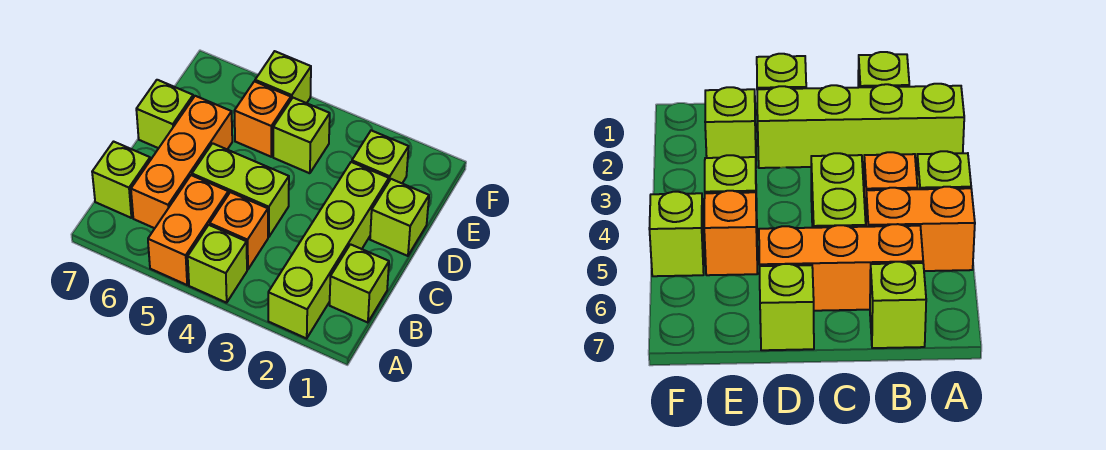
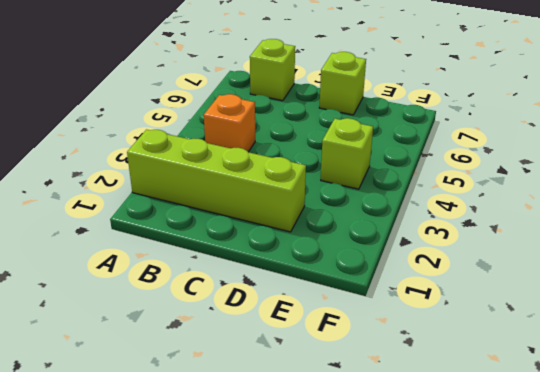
none -> lime 1x1 brick [188,225,247,303]
none -> orange 1x2 brick [148,175,228,285]
none -> lime 1x1 brick [330,244,389,323]

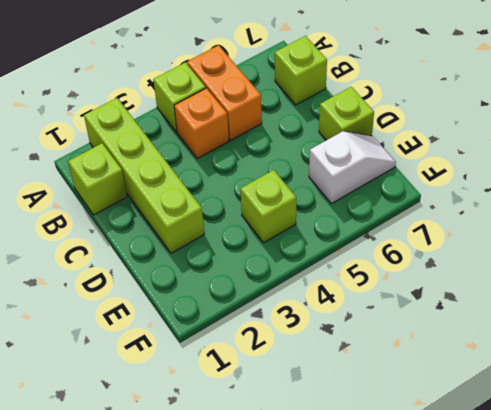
white 1x2 slope [309,131,396,204] -> none
none -> orange 1x3 brick [131,96,232,228]
none -> lime 1x2 brick [192,143,289,237]
none -> lime 1x1 brick [370,179,429,256]

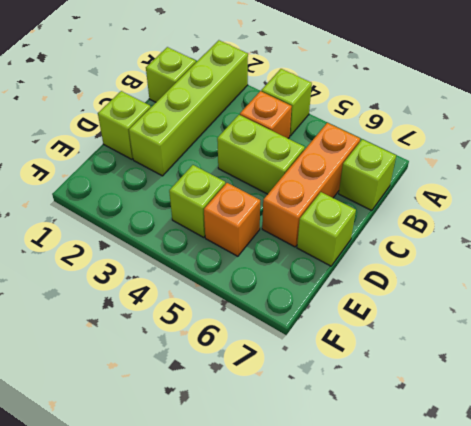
none -> orange 1x2 brick [148,175,228,285]
none -> lime 1x1 brick [352,130,409,183]
none -> lime 1x1 brick [255,51,311,103]

